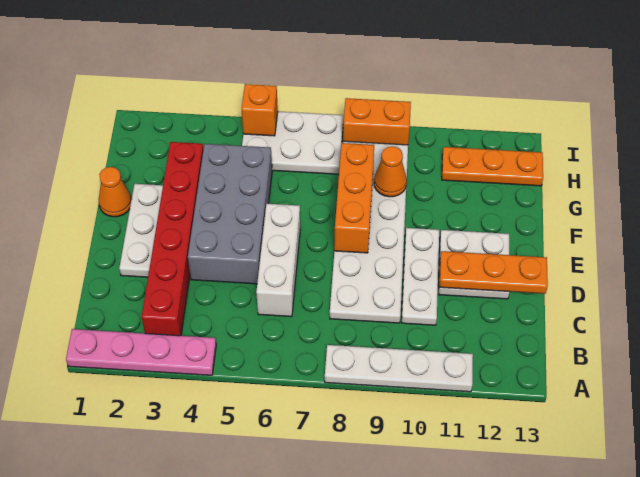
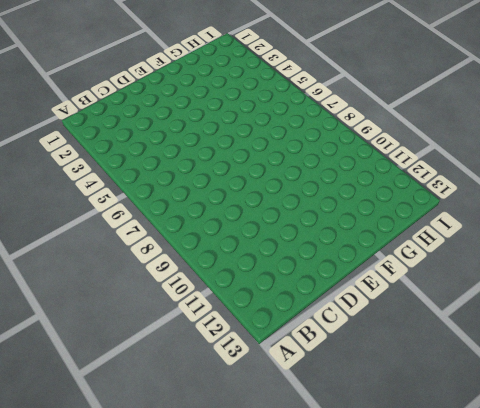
none -> pink 1x4 plate [66,329,216,375]
none -> white 1x4 plate [325,345,473,392]
none -> red 1x6 brick [142,142,203,336]

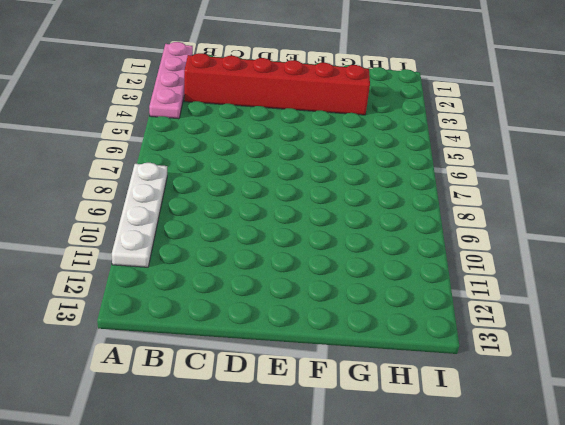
none -> white 1x3 brick [256,204,300,317]
none -> white 2x6 plate [330,141,408,323]
none -> white 1x3 plate [402,228,439,325]

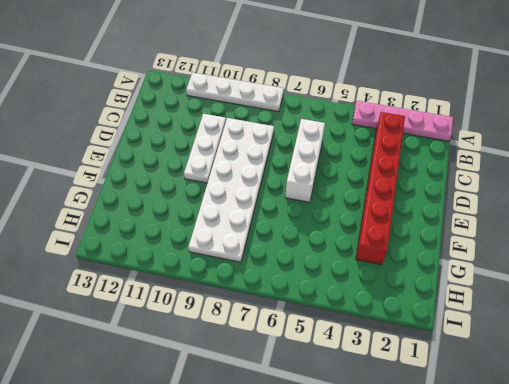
none -> white 1x3 plate [119,184,163,277]
none -> grey 2x4 brick [188,144,272,284]
none -> white 2x2 plate [439,230,509,299]

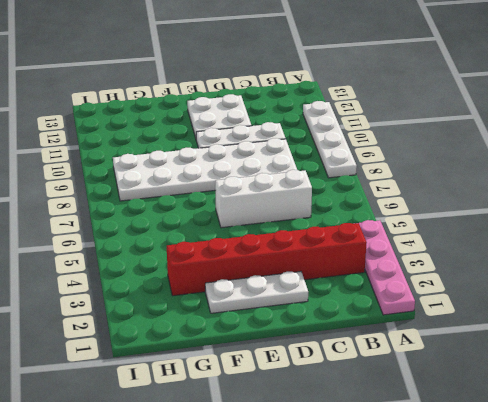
none -> grey 2x4 brick [188,144,272,284]
none -> orange 1x1 cone [99,167,132,217]
none -> white 2x3 plate [242,111,343,174]

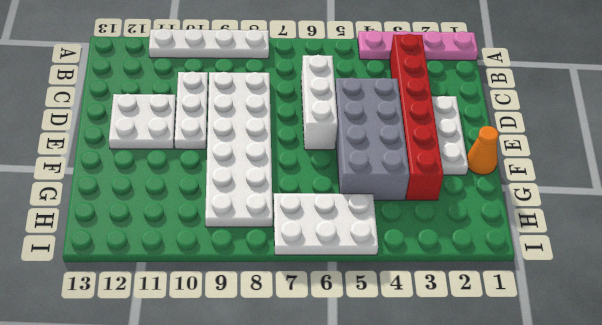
none -> orange 1x3 plate [442,147,543,186]
none -> orange 1x2 brick [343,98,411,145]
none -> orange 1x3 plate [439,251,548,294]

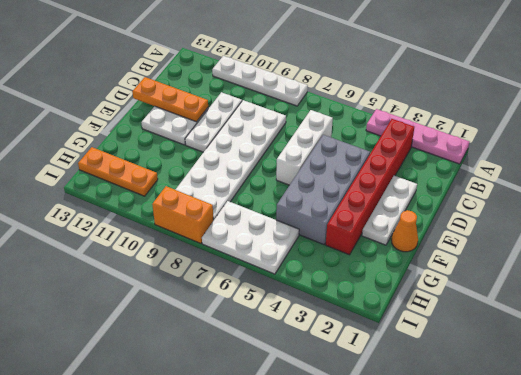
none -> orange 1x3 brick [334,143,374,253]
none -> orange 1x1 cone [374,146,407,197]
none -> orange 1x1 brick [242,84,278,136]

